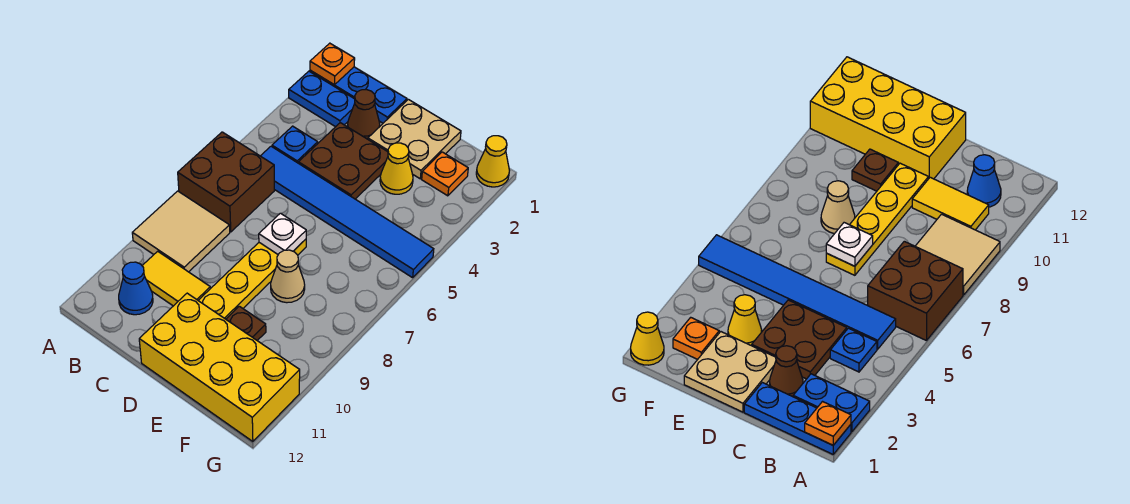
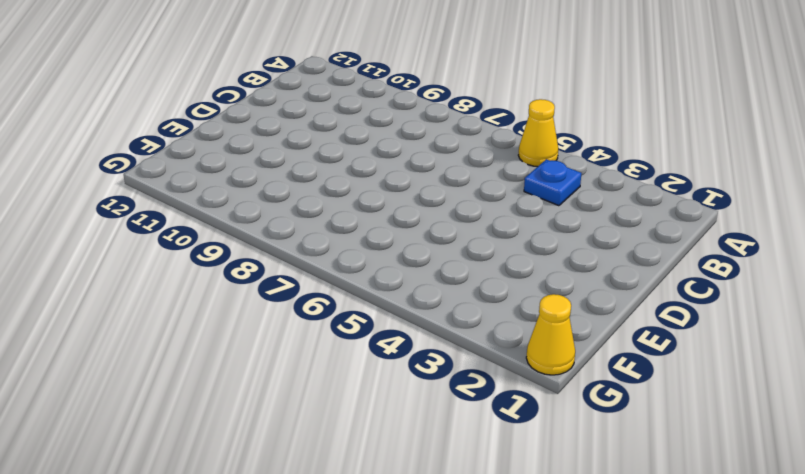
yellow 1x1 cone [518,99,558,167] -> yellow 1x1 cone moved to [380,143,413,194]
none -> blue 1x3 plate [310,67,407,123]
none -> blue 1x2 plate [289,71,355,127]
none -> brown 2x2 brick [178,132,274,232]

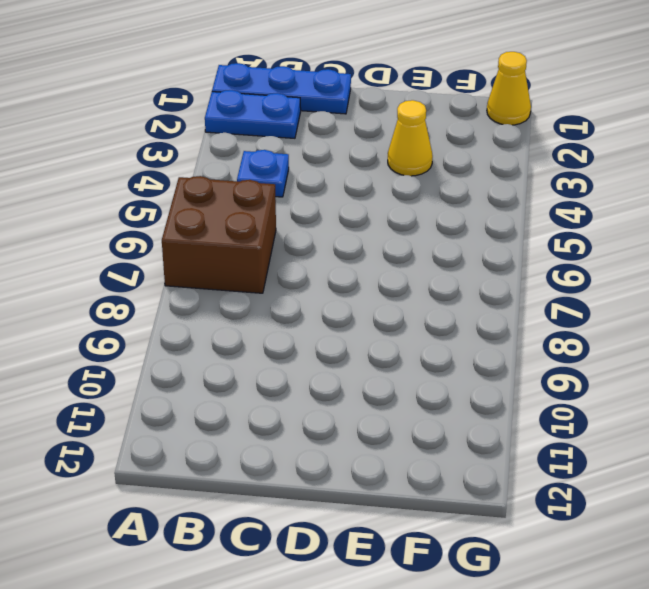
none -> tan 2x2 tile [132,191,230,272]
none -> blue 1x6 tile [261,146,434,278]
none -> yellow 1x2 tile [142,251,210,306]

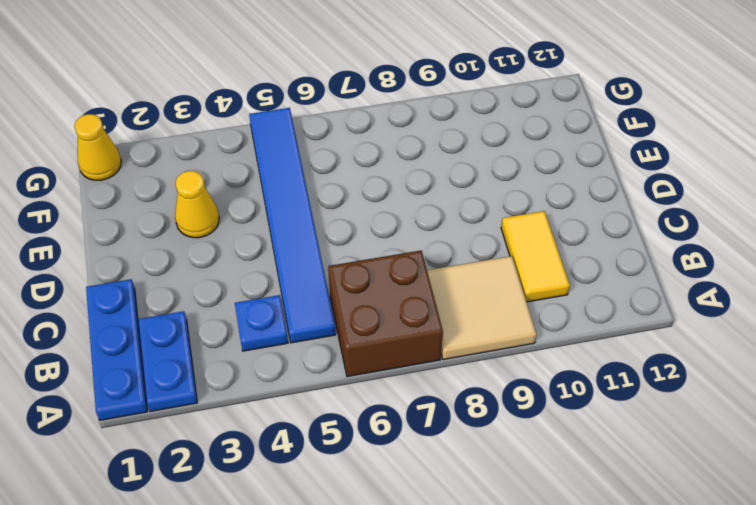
none -> blue 1x1 cone [119,262,153,315]
none -> brown 1x1 cone [348,90,380,139]
none -> brown 2x2 plate [298,123,388,199]

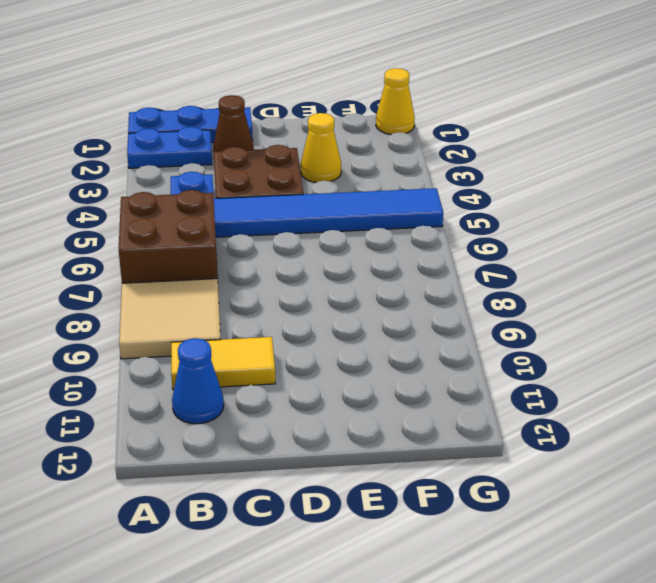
none -> tan 2x2 plate [368,99,461,179]
none -> yellow 1x4 plate [198,239,306,319]
none -> yellow 2x4 brick [139,293,300,442]

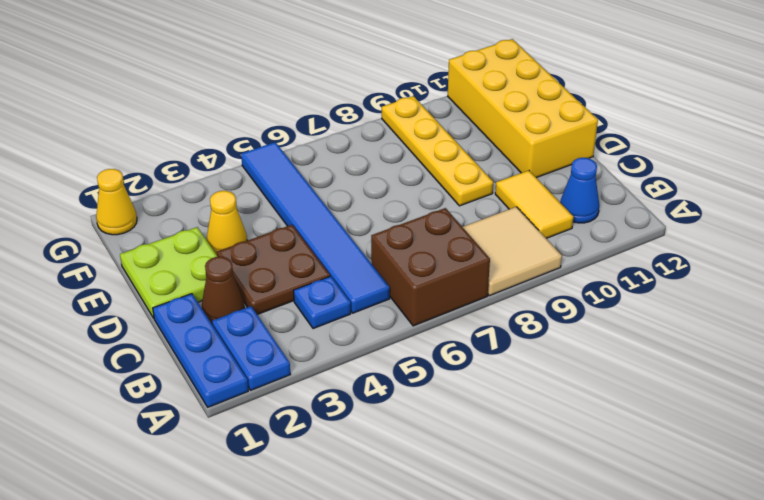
lime 2x2 plate [120,227,218,318] -> tan 2x2 plate [368,99,461,179]
yellow 1x4 plate [382,96,493,206] -> yellow 1x4 plate turned to [198,239,306,319]
none -> tan 1x1 cone [271,250,305,303]
none -> brown 1x1 plate [226,306,266,340]
none -> orange 1x1 plate [422,152,468,196]

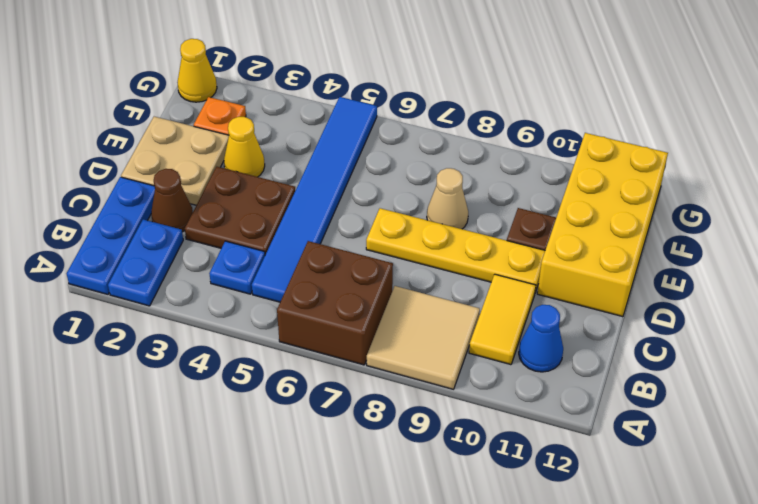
none -> orange 1x1 plate [310,43,355,85]
none -> white 1x1 plate [259,213,306,254]

